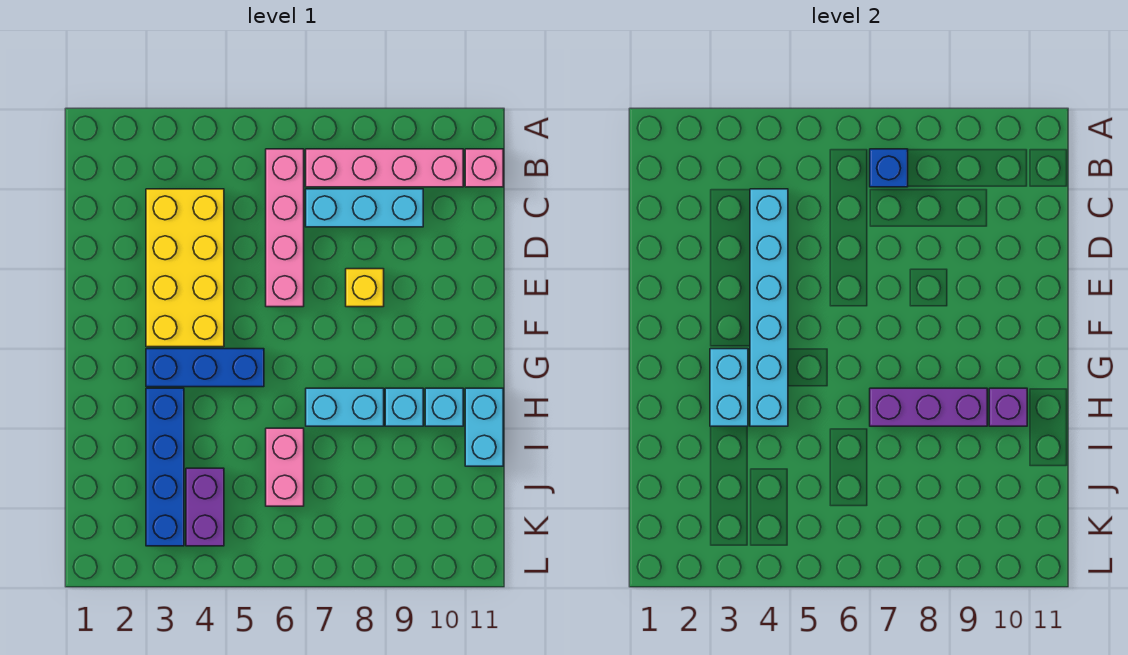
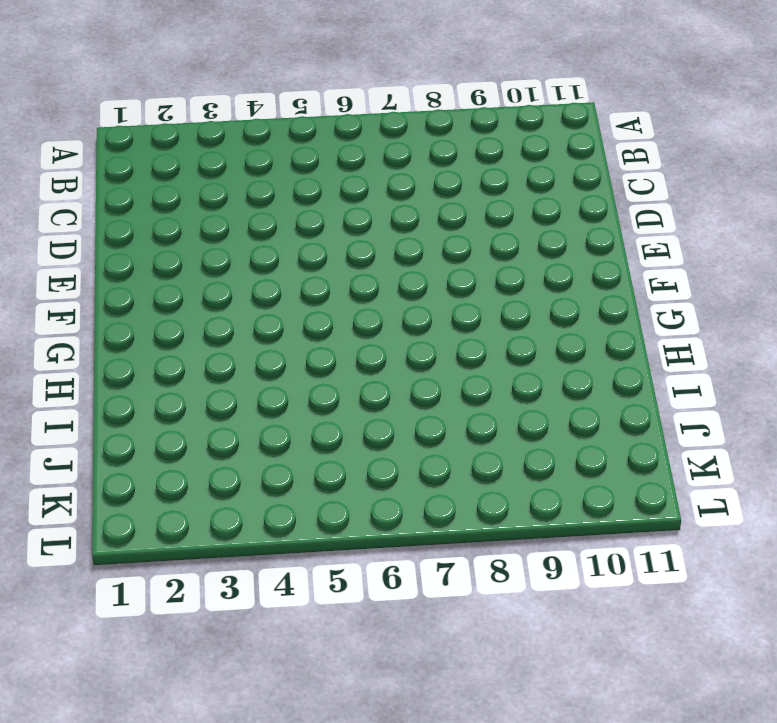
none -> pink 1x4 brick [266,149,304,307]
none -> pink 1x4 brick [306,149,463,187]
none -> pink 1x1 brick [465,149,503,187]

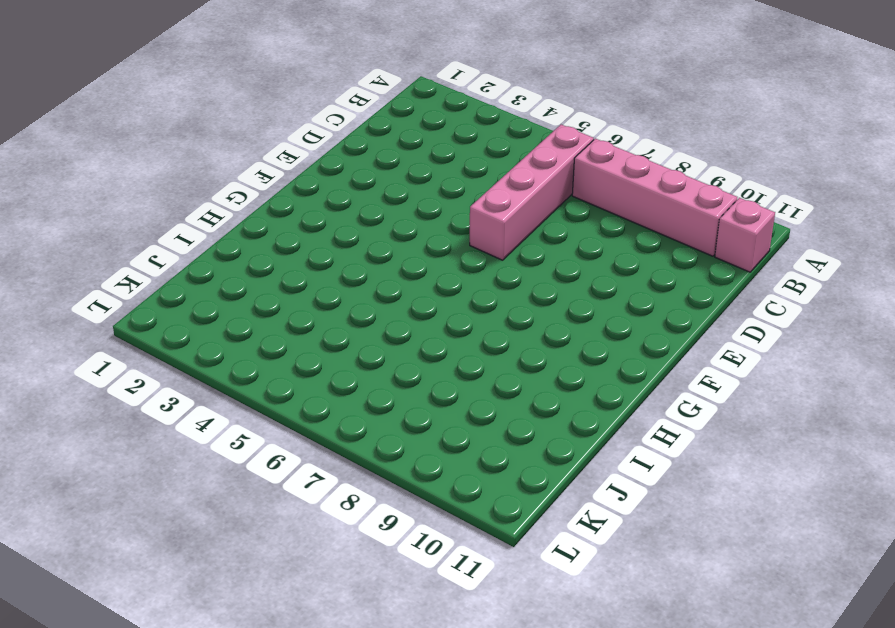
none -> yellow 2x4 brick [146,189,224,347]
none -> cyan 1x3 brick [306,189,423,227]
none -> yellow 1x1 brick [346,269,384,307]

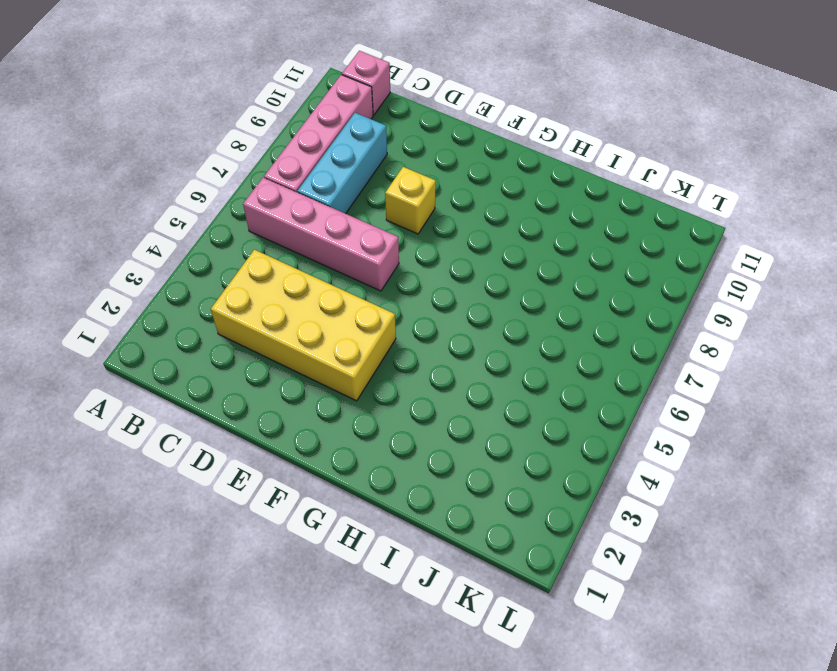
none -> blue 1x3 brick [146,349,264,387]
none -> blue 1x4 brick [146,388,184,546]
none -> cyan 1x2 brick [306,388,384,426]

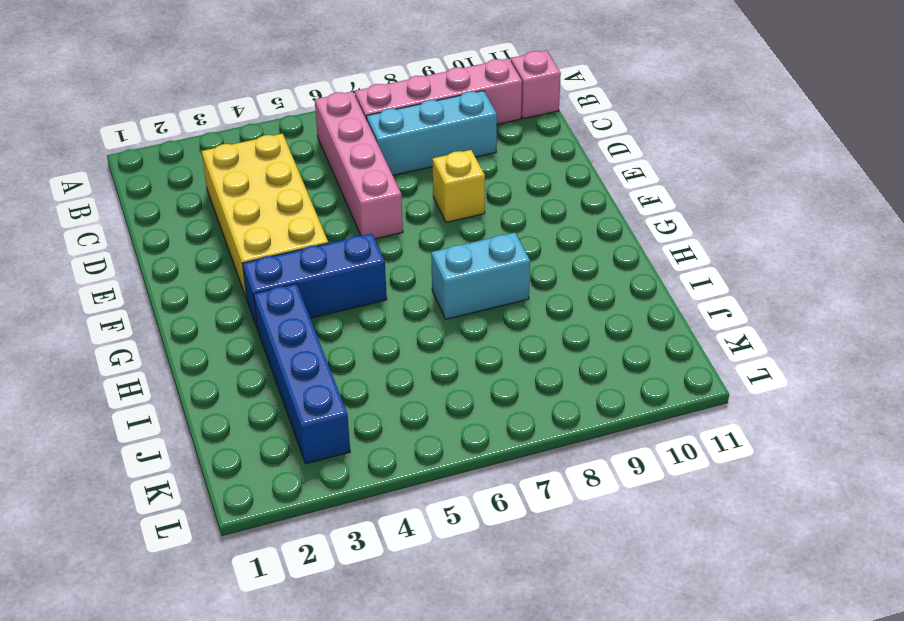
none -> cyan 1x1 brick [385,388,423,426]
none -> cyan 1x1 brick [425,388,463,426]
none -> cyan 1x2 brick [465,388,503,466]

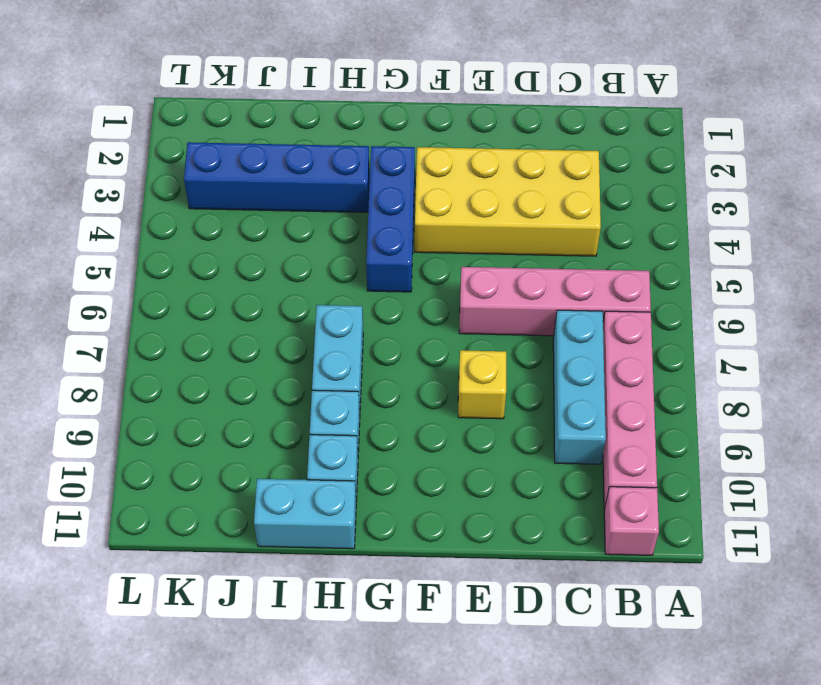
none -> pink 1x2 brick [266,428,304,506]
none -> purple 1x2 brick [186,468,224,546]
none -> blue 1x1 brick [870,149,908,187]

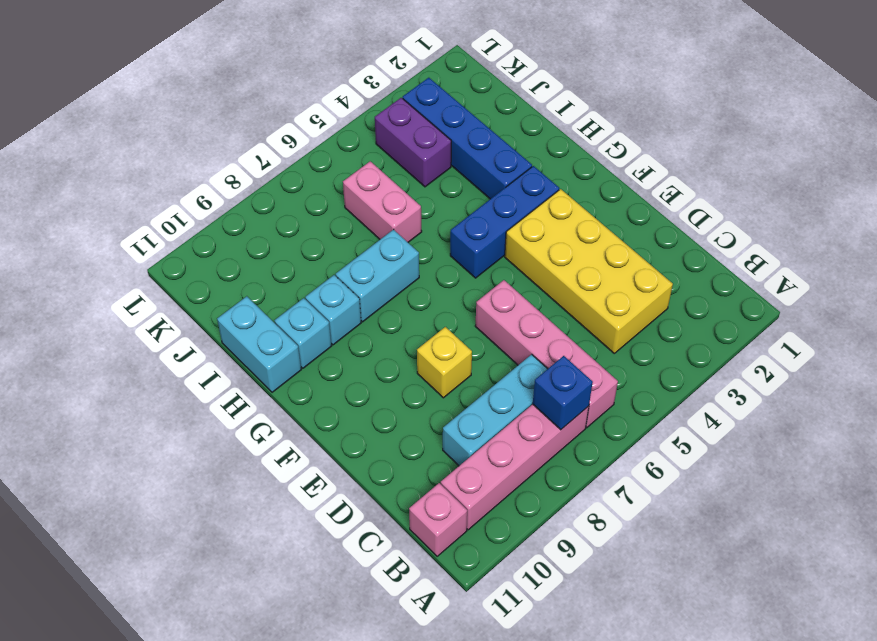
none -> cyan 1x6 brick [750,189,788,426]
none -> cyan 1x2 brick [710,349,748,426]
none -> purple 1x3 brick [870,388,987,426]

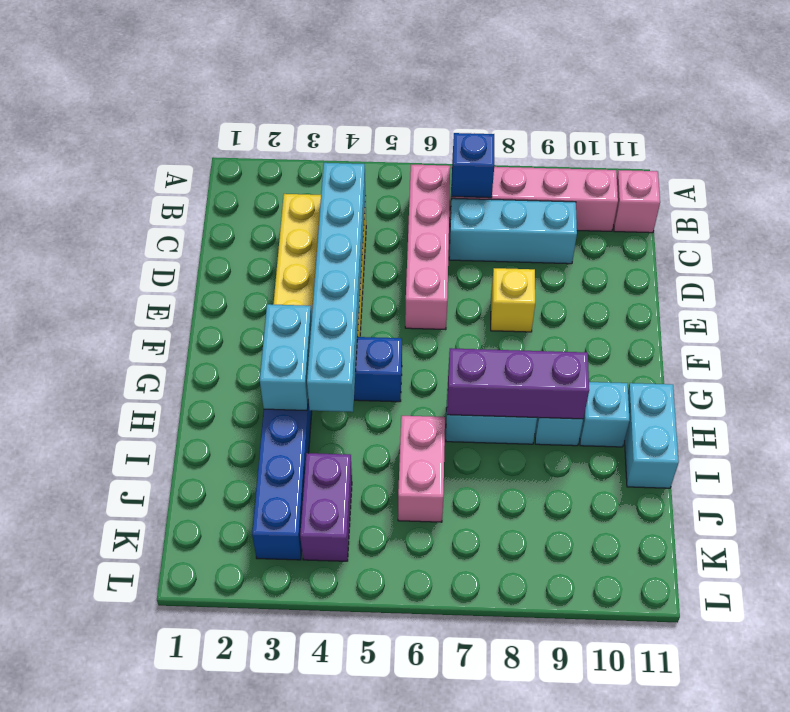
none -> purple 1x1 brick [989,388,1027,426]

